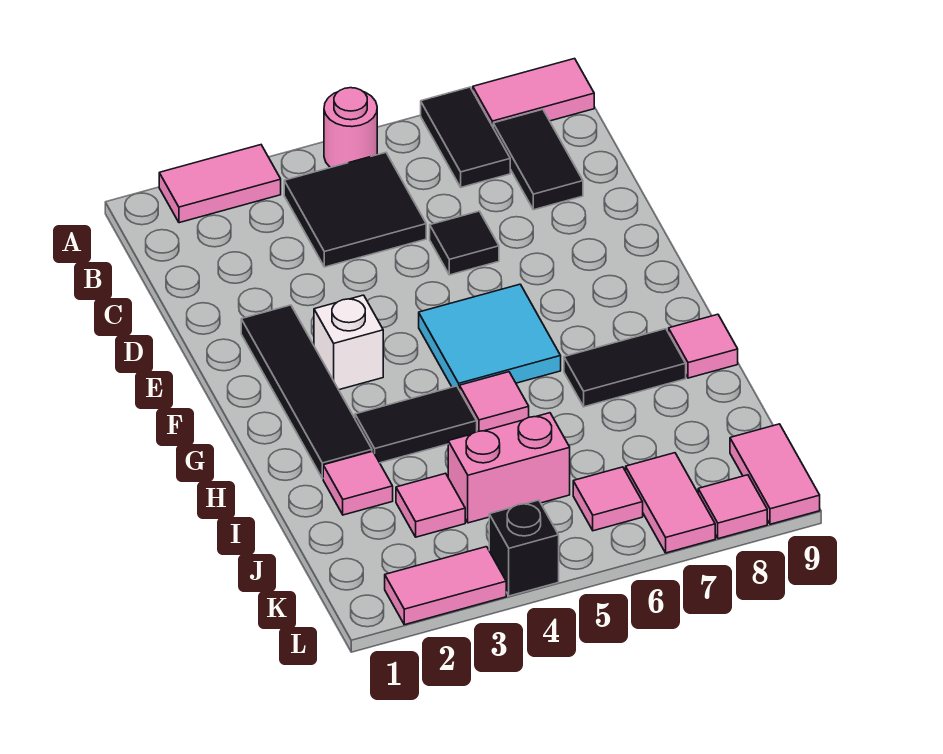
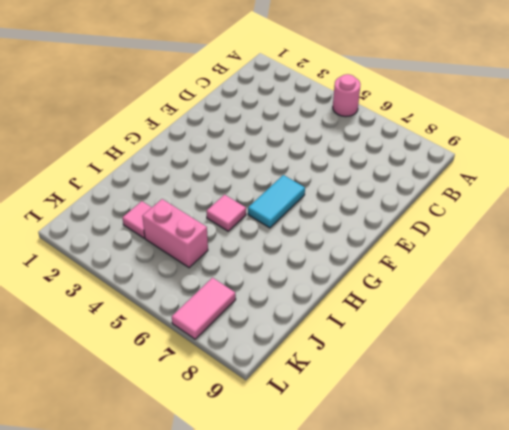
cyan 1x2 tile [248,175,305,228] -> cyan 2x2 tile [419,284,561,390]
none -> pink 1x2 tile [159,145,281,223]
none -> black 1x2 tile [421,87,510,187]
none -> pink 1x2 tile [473,59,594,127]

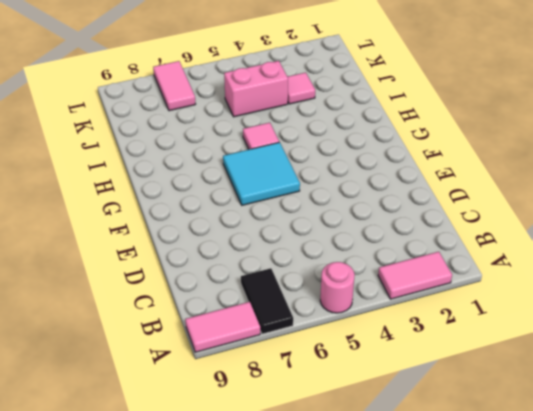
none -> black 2x2 tile [284,153,426,267]
none -> black 1x2 tile [493,109,583,210]
none -> black 1x1 tile [430,211,499,275]

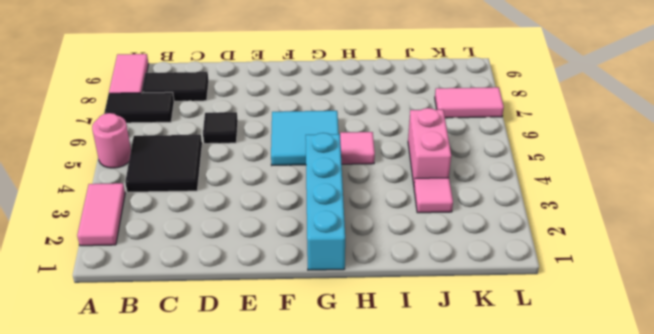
cyan 1x4 brick [306,133,345,270] -> black 1x4 tile [241,305,372,478]
none -> white 1x1 brick [314,295,383,390]
none -> black 1x2 tile [355,386,477,463]
none -> black 1x2 tile [564,329,686,407]

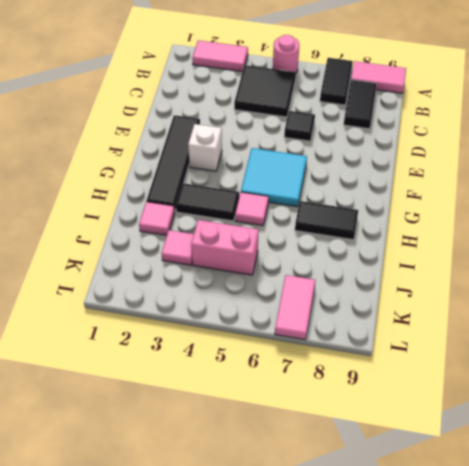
none -> pink 1x1 tile [669,314,738,378]
none -> pink 1x1 tile [573,467,643,531]
none -> pink 1x2 tile [730,424,820,524]

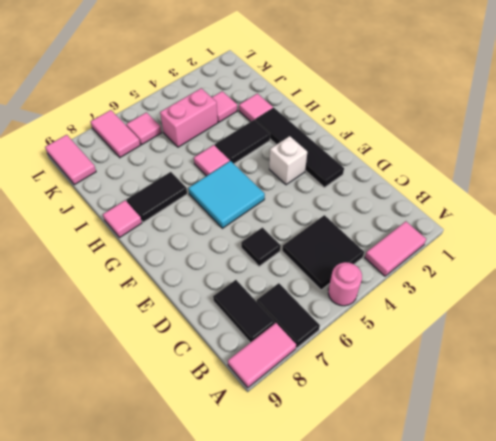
none -> pink 1x2 tile [385,547,506,625]
none -> black 1x1 brick [489,500,559,596]
none -> pink 1x1 tile [698,475,767,539]

